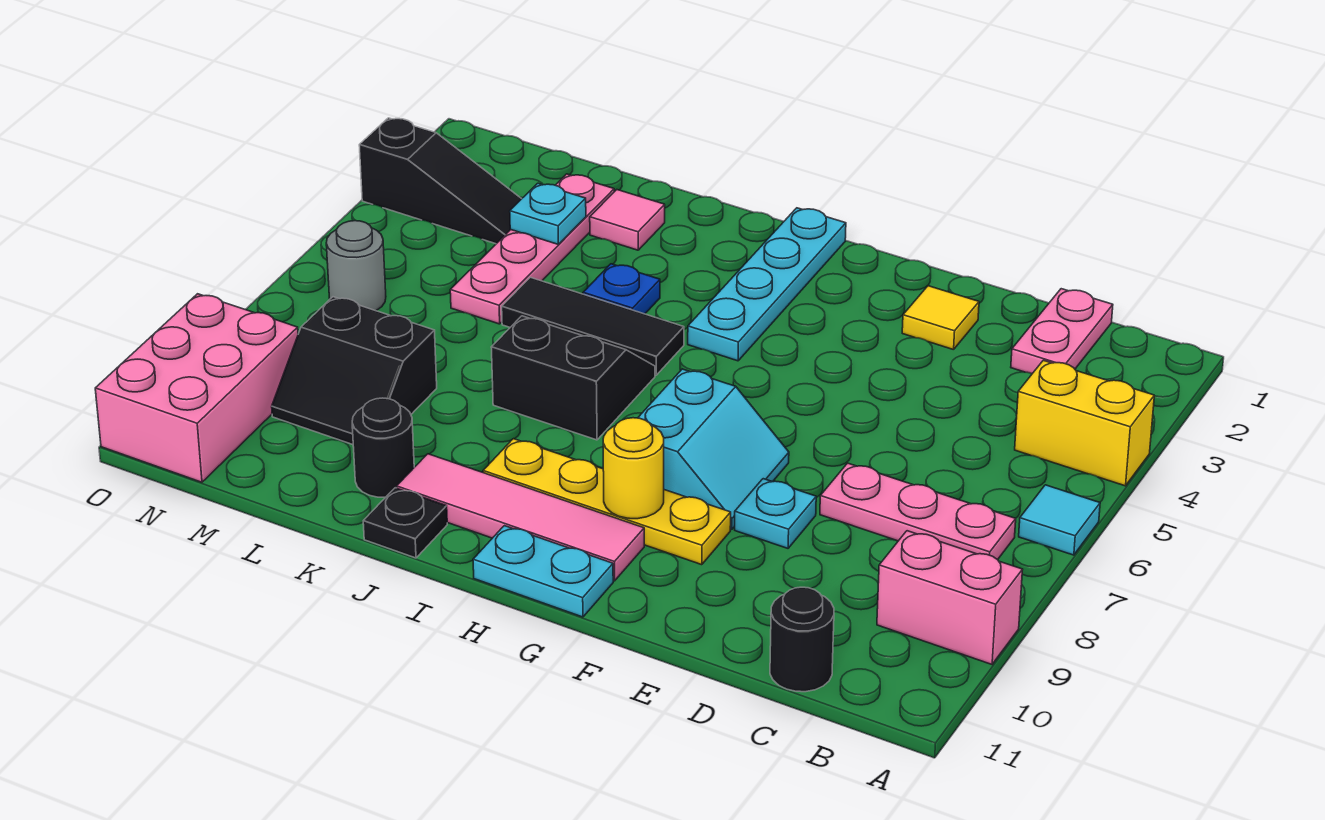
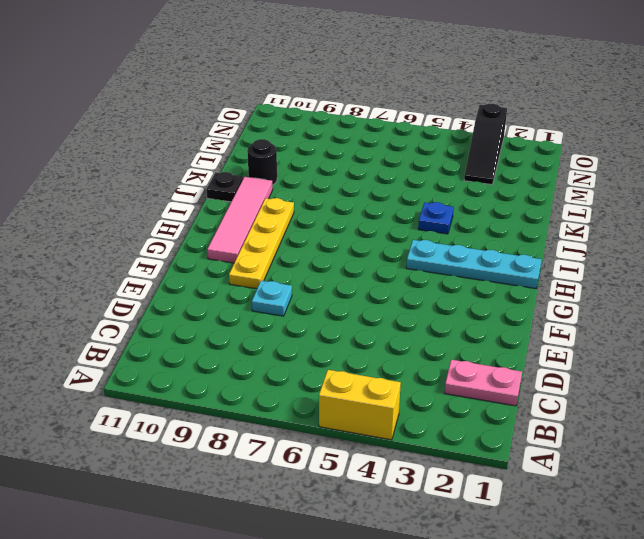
yellow 1x2 brick [319,370,401,440] -> yellow 1x2 brick turned to [1015,360,1154,486]
none -> cyan 1x1 tile [1019,485,1100,555]
none -> pink 1x2 brick [877,531,1023,664]
none -> pink 1x3 plate [820,463,1016,560]

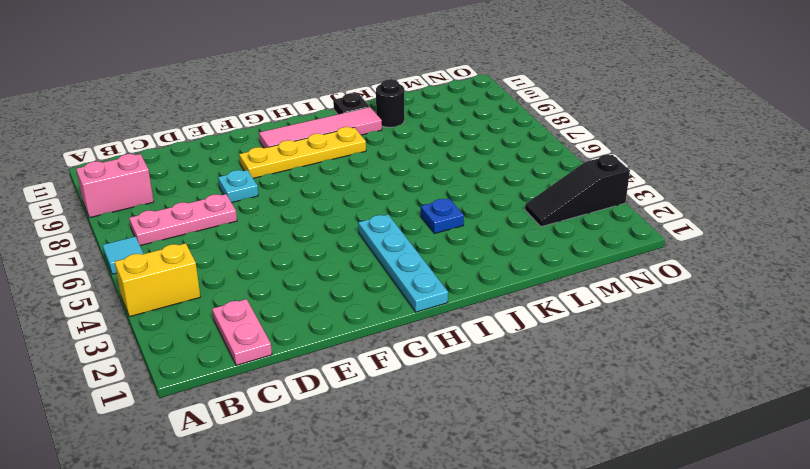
none -> black 1x1 round brick [770,587,834,692]
none -> yellow 1x1 tile [902,286,979,350]
none -> cyan 2x2 slope [638,369,789,529]

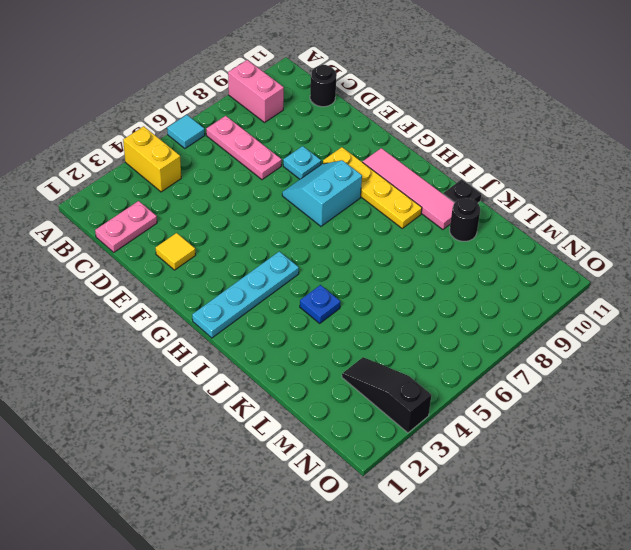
none -> cyan 1x2 plate [473,526,613,617]
none -> black 1x3 tile [502,277,684,375]
none -> black 2x2 slope [491,316,655,440]

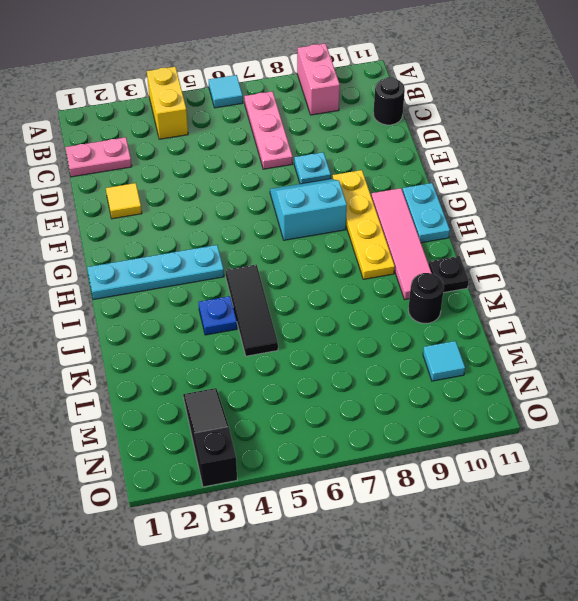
cyan 1x1 tile [423,341,465,381] -> none
none -> black 2x2 slope [491,316,655,440]
none -> pink 1x1 tile [590,190,665,250]
none -> pink 1x4 plate [450,174,614,324]

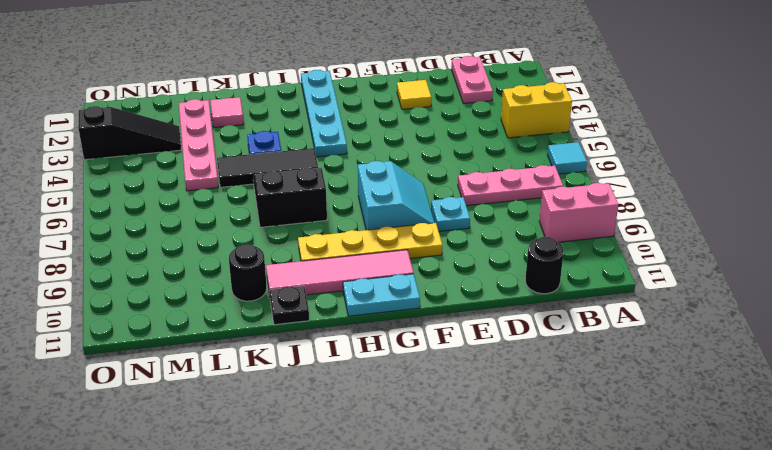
none -> black 2x2 slope [272,297,437,445]
none -> grey 1x1 round brick [326,221,386,311]
none -> pink 2x3 brick [95,294,298,482]

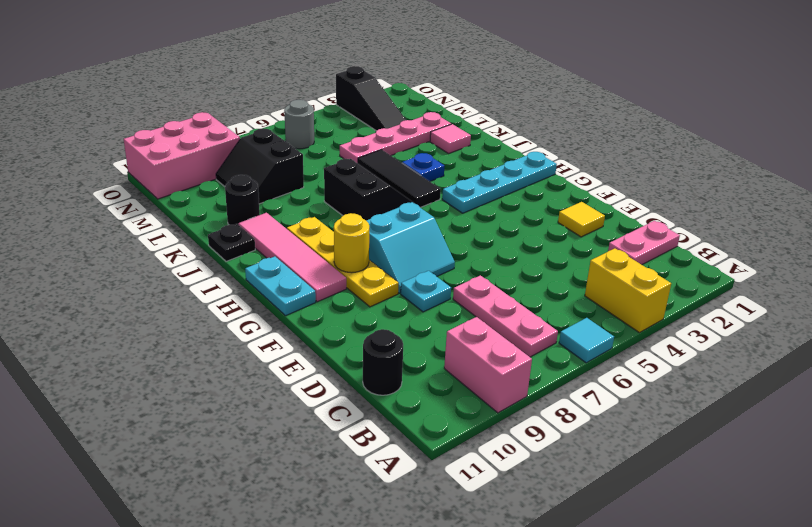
none -> cyan 1x1 plate [510,183,586,244]

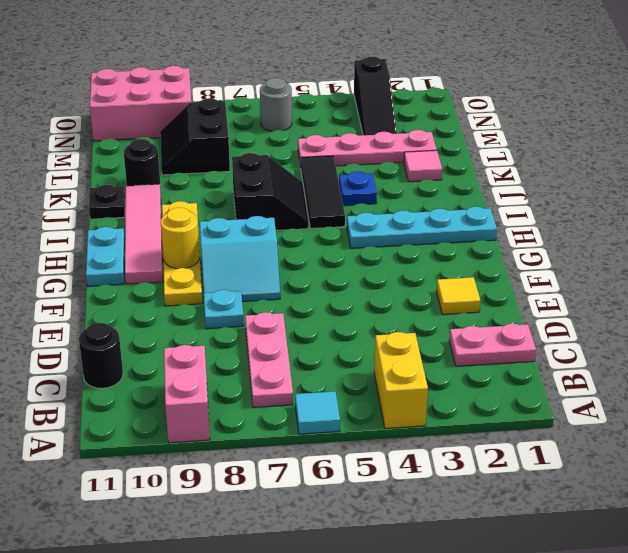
none -> cyan 1x1 plate [510,183,586,244]

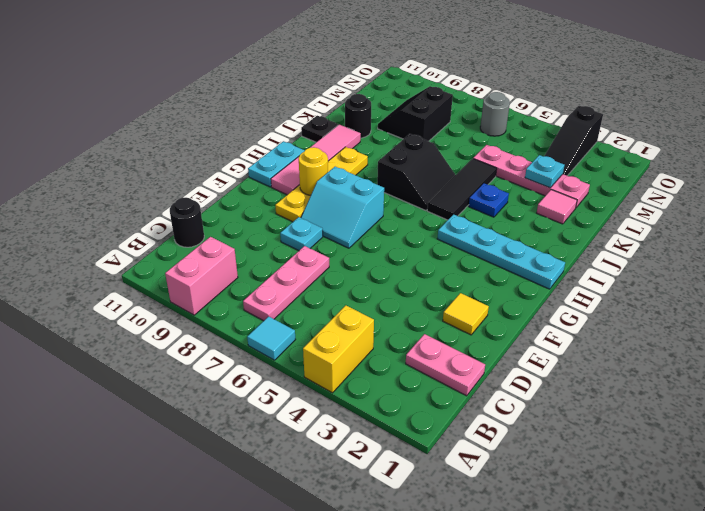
none -> pink 2x3 brick [95,294,298,482]

